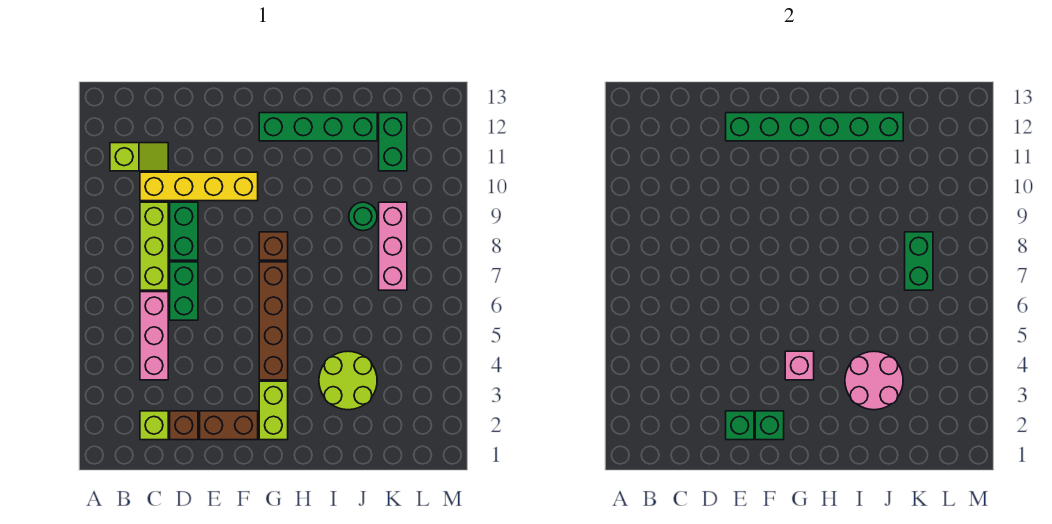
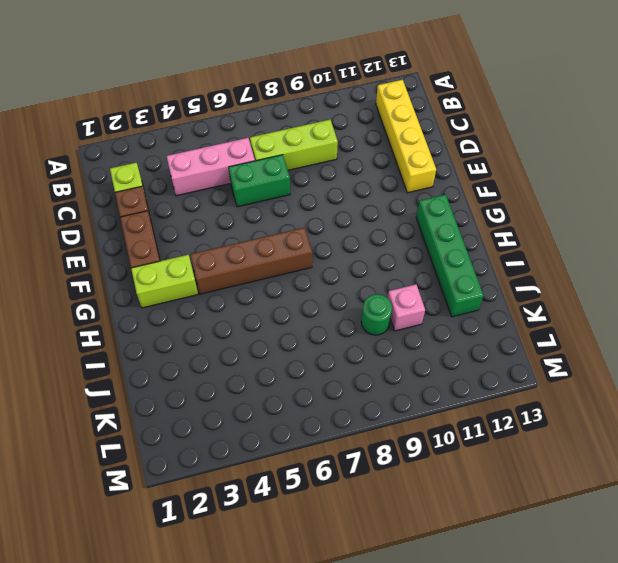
yellow 1x4 brick [376,80,436,193] -> yellow 1x4 brick moved to [140,172,258,201]
pink 1x1 brick [388,284,425,331] -> pink 1x1 brick moved to [785,351,814,380]
none -> lime 1x2 slope [110,143,168,171]
none -> green 1x2 brick [170,202,198,260]
none -> brown 1x1 brick [259,232,288,260]

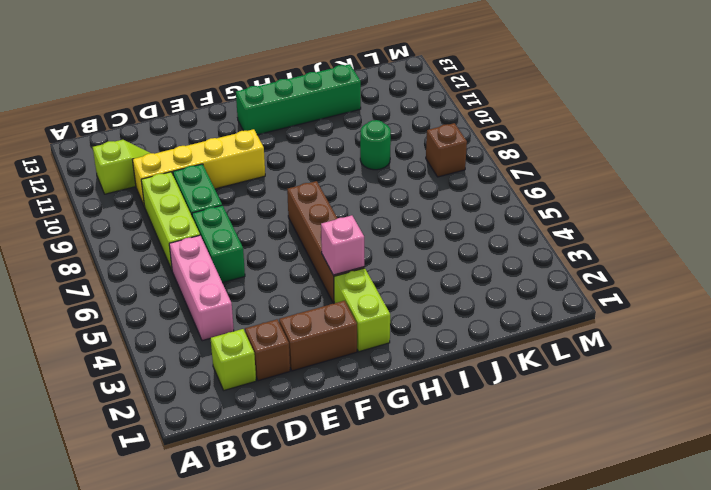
brown 1x1 brick [426,123,467,177] -> brown 1x1 brick moved to [259,232,288,260]
none -> lime 2x2 round brick [319,351,377,410]
none -> pink 1x3 brick [379,202,407,290]
none -> green 1x2 brick [379,113,407,171]

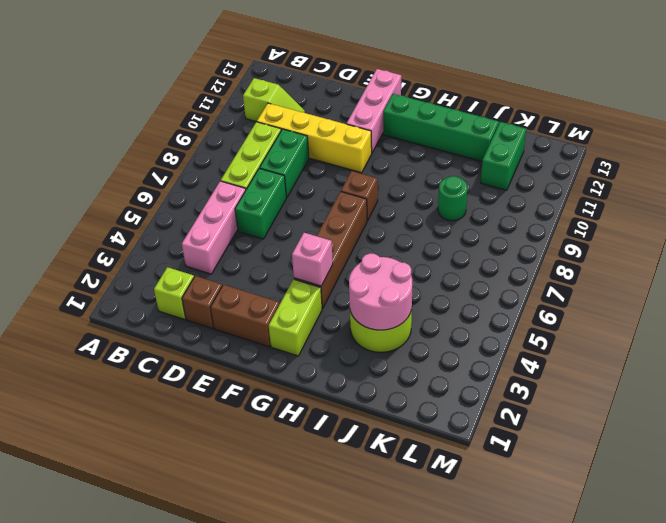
pink 1x3 brick [347,69,401,153] -> pink 1x3 brick moved to [379,202,407,290]
none -> green 1x1 brick [726,411,754,440]
none -> green 1x6 brick [726,113,903,141]
none -> green 1x1 brick [755,411,784,440]

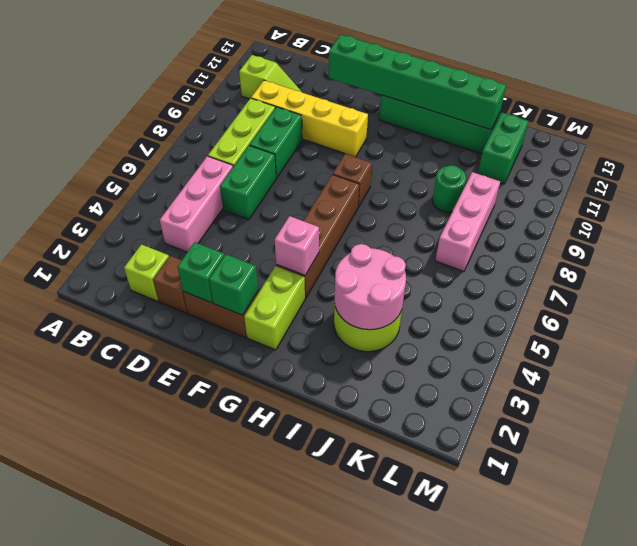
none -> green 1x2 brick [905,232,933,290]

